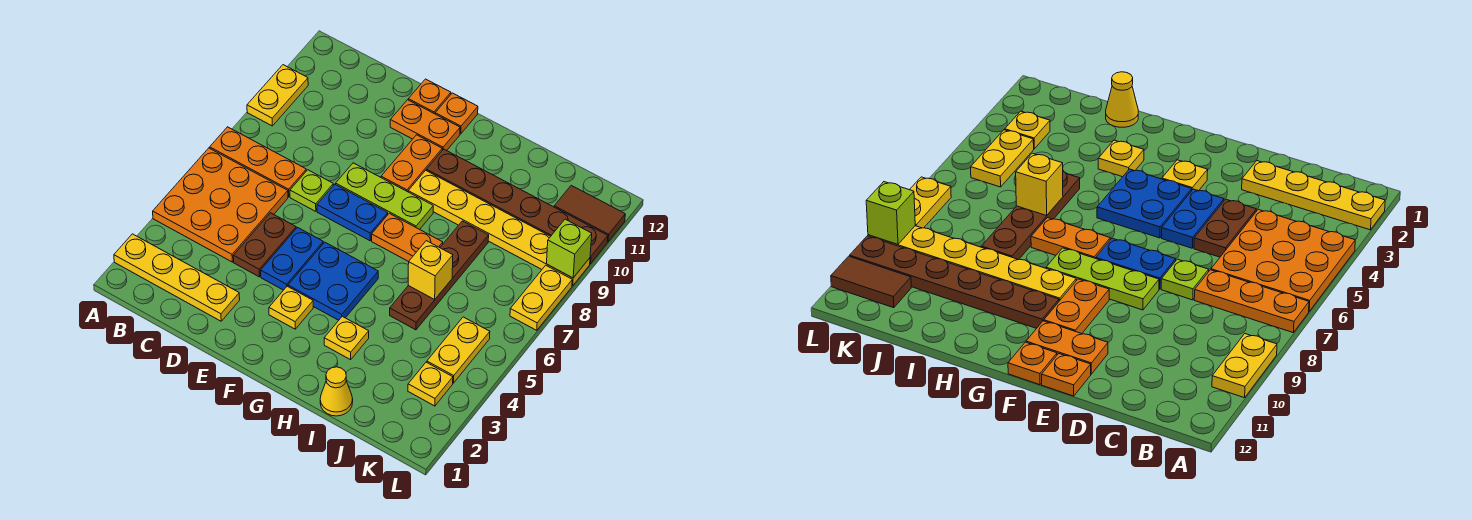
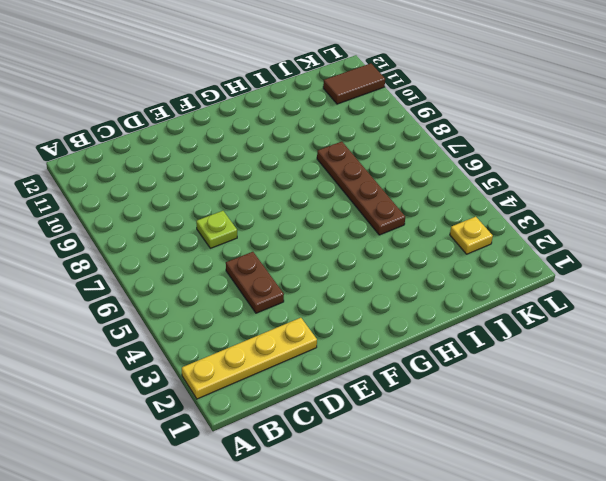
none -> orange 3x3 plate [153,148,288,262]
none -> orange 1x3 plate [210,127,306,197]
none -> yellow 1x2 plate [247,65,308,126]

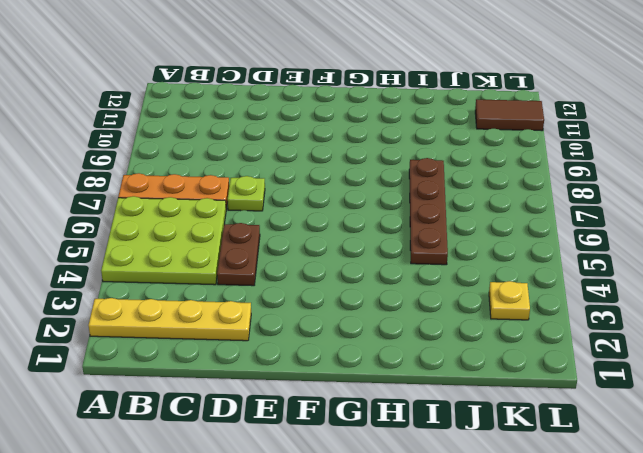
lime 3x3 plate [101,196,226,285] -> orange 3x3 plate [153,148,288,262]
none -> yellow 1x2 plate [247,65,308,126]
none -> blue 1x2 plate [261,228,323,290]
none -> blue 1x2 plate [317,184,388,241]

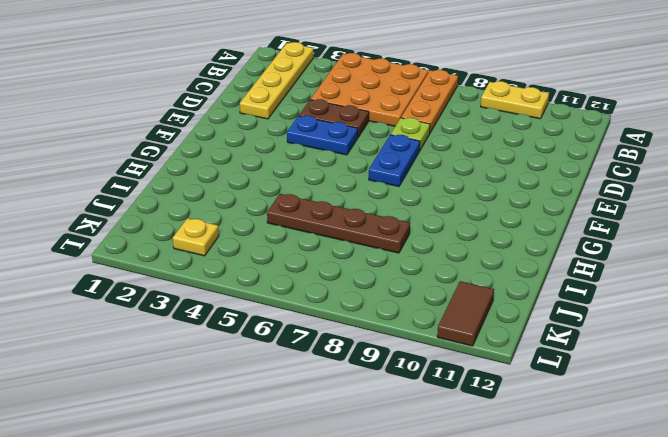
none -> lime 1x3 plate [336,163,433,229]
none -> orange 1x2 plate [390,100,460,151]
none -> orange 1x1 plate [408,79,451,114]

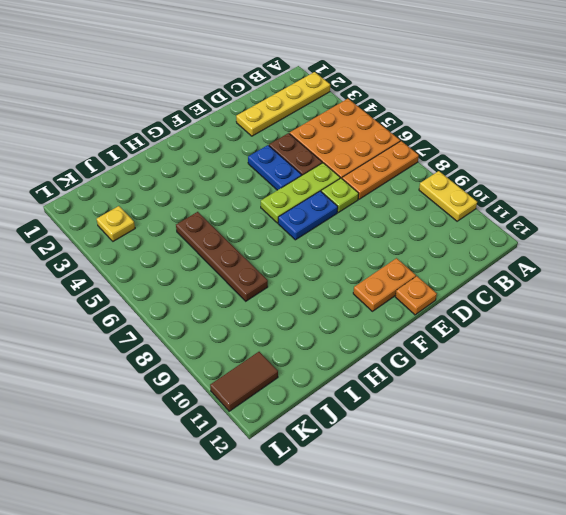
lime 1x3 plate [261,163,340,223] -> lime 1x3 plate moved to [336,163,433,229]
none -> yellow 1x1 plate [269,286,313,329]
none -> blue 2x2 plate [288,242,378,320]
none -> orange 1x2 plate [381,135,442,192]

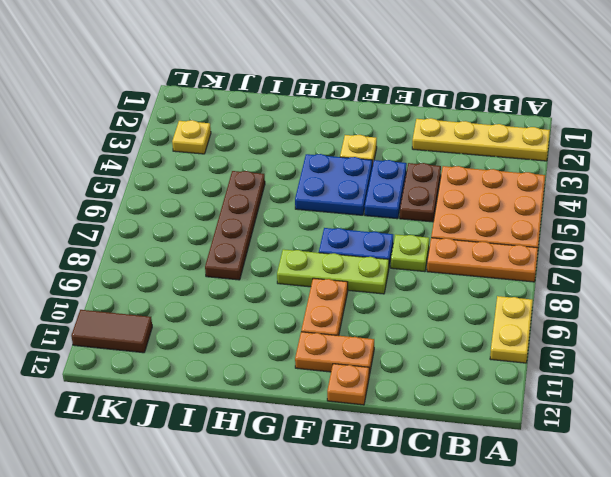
none -> orange 1x1 plate [435,93,478,134]
none -> orange 1x2 plate [372,213,443,262]
none -> yellow 1x6 plate [408,170,590,286]

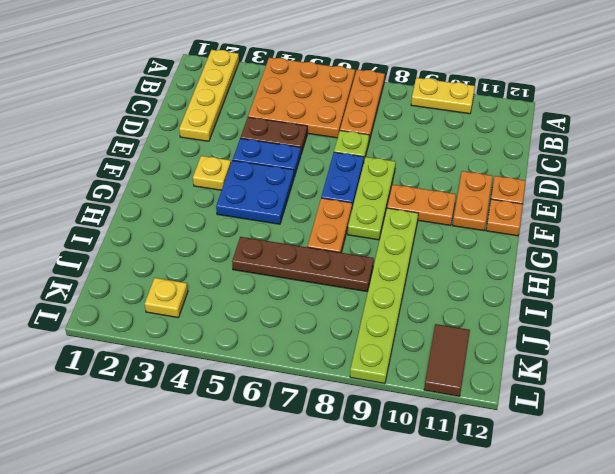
lime 1x6 plate [350,208,418,384] -> yellow 1x6 plate [408,170,590,286]
none -> brown 1x6 plate [426,149,608,264]
none -> yellow 1x1 plate [324,316,369,360]
none -> yellow 1x1 cone [320,367,353,416]

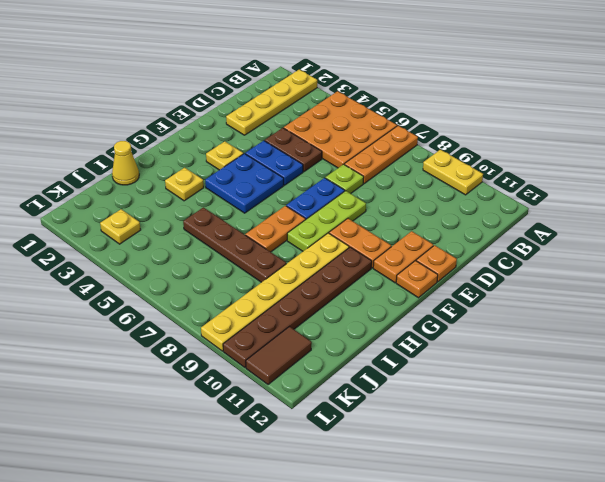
none -> yellow 1x2 plate [427,317,490,383]
none -> yellow 1x2 plate [510,265,572,330]
none -> yellow 1x1 brick [408,241,453,300]

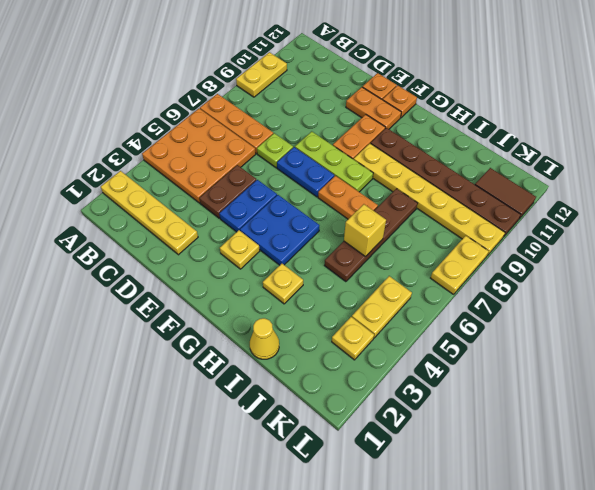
none -> lime 1x1 brick [547,219,592,278]

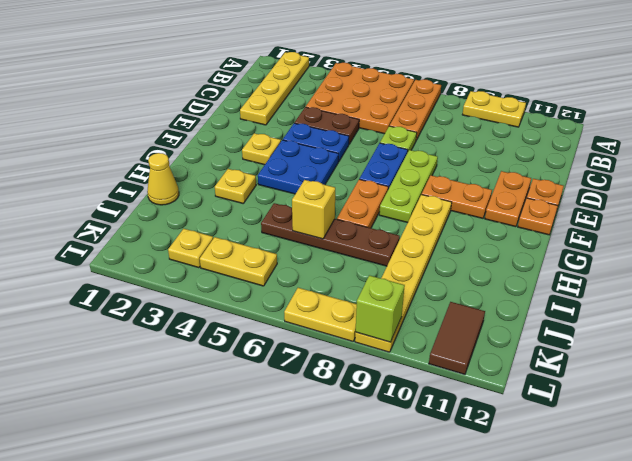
none -> brown 1x6 plate [426,149,608,264]

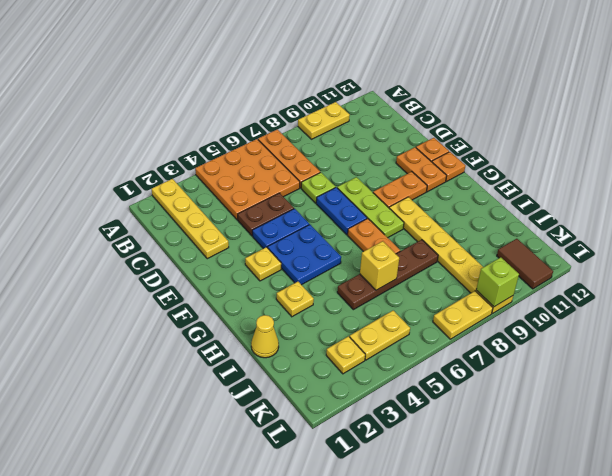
none -> brown 1x6 plate [426,149,608,264]

